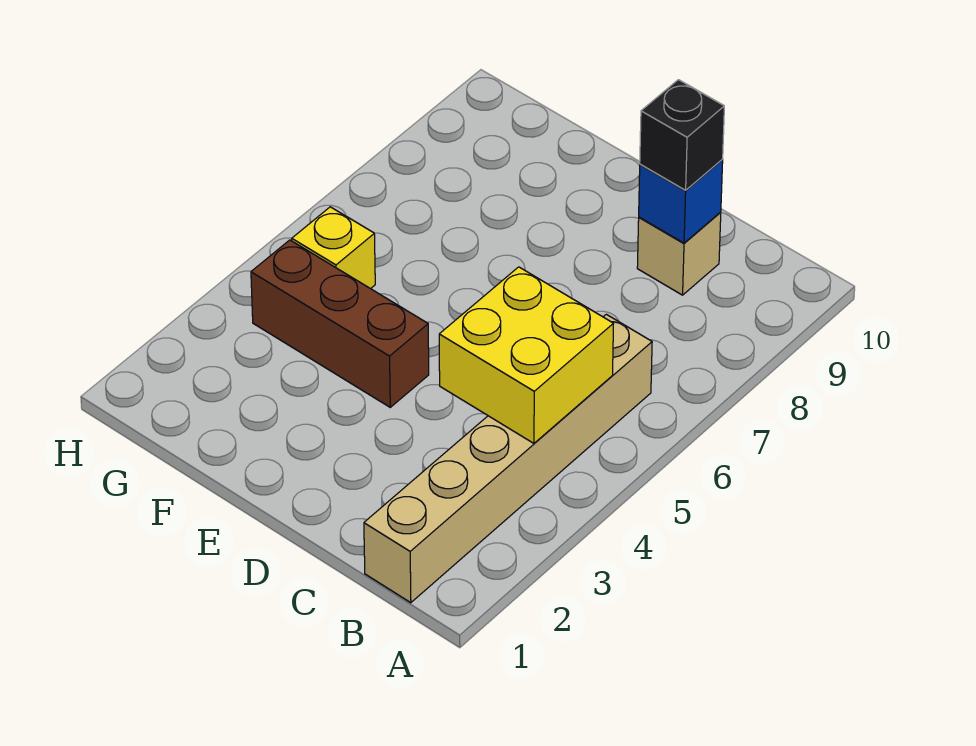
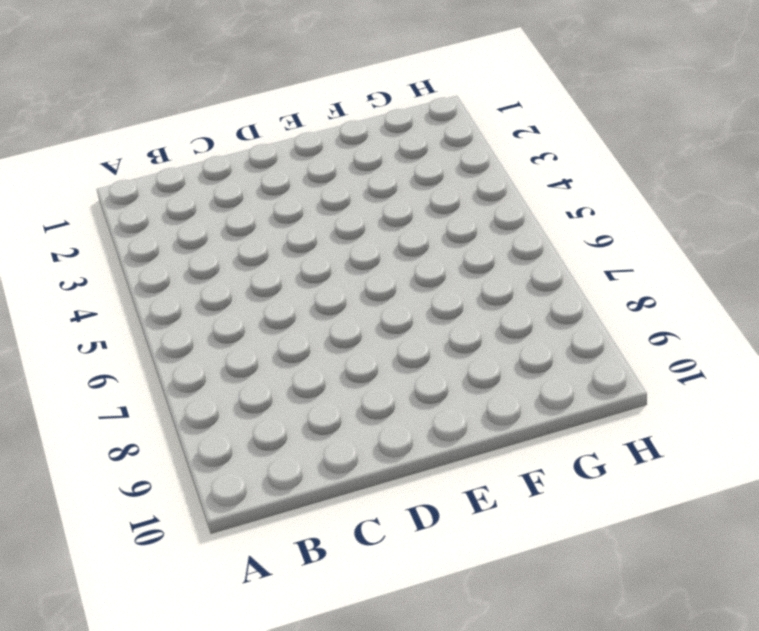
none -> tan 1x6 brick [364,314,652,603]
none -> tan 1x1 brick [637,212,721,295]

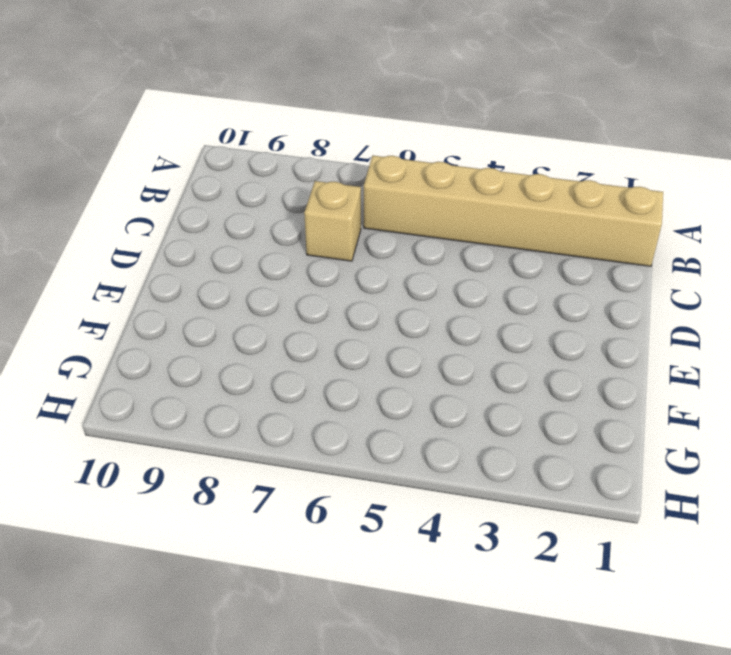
tan 1x1 brick [304,181,361,261] -> tan 1x1 brick moved to [637,212,721,295]
none -> brown 1x3 brick [251,240,429,407]
none -> yellow 1x1 brick [292,207,375,289]

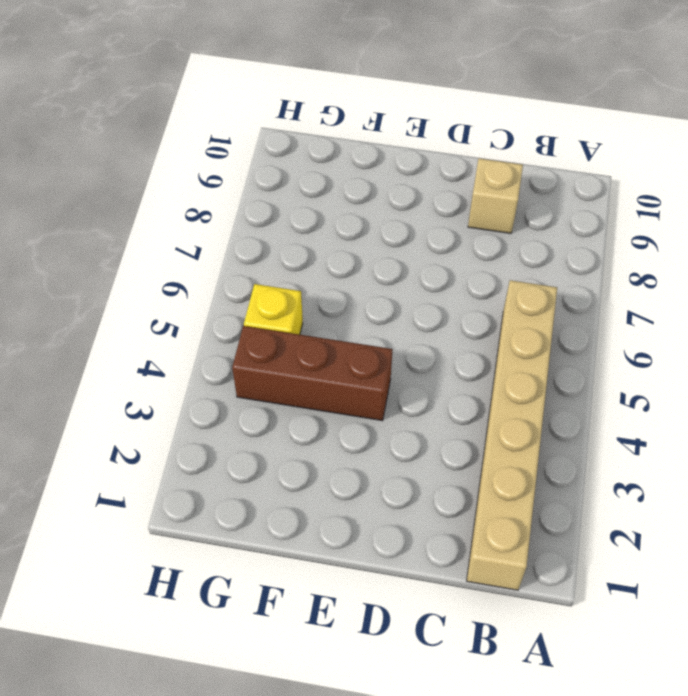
none -> yellow 2x2 brick [439,267,613,443]
none -> blue 1x1 brick [639,160,723,243]

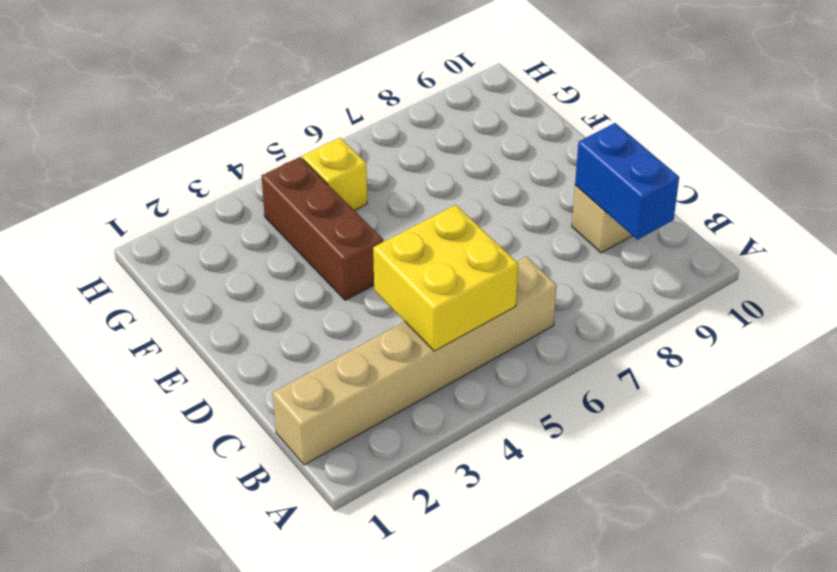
blue 1x2 brick [575,123,679,240] -> blue 1x1 brick [639,160,723,243]
none -> black 1x1 brick [640,80,724,190]

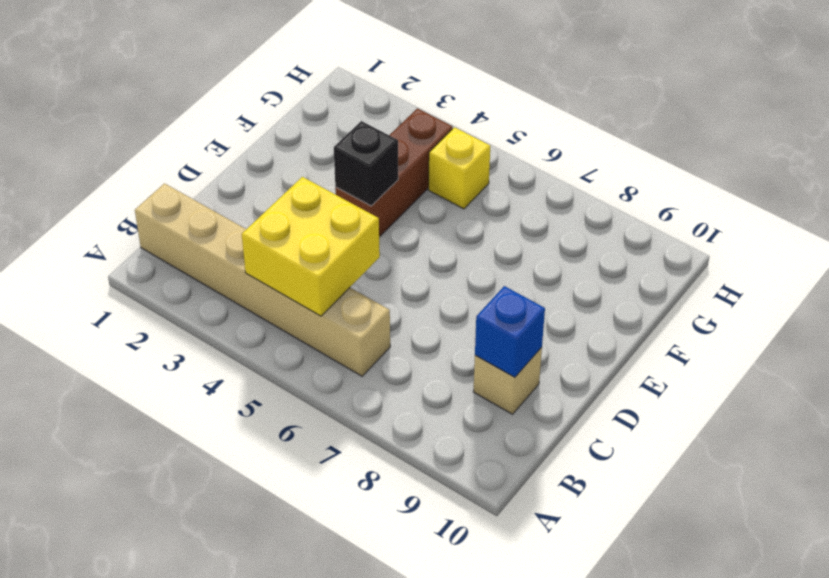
black 1x1 brick [334,121,398,206] -> black 1x1 brick moved to [640,80,724,190]

